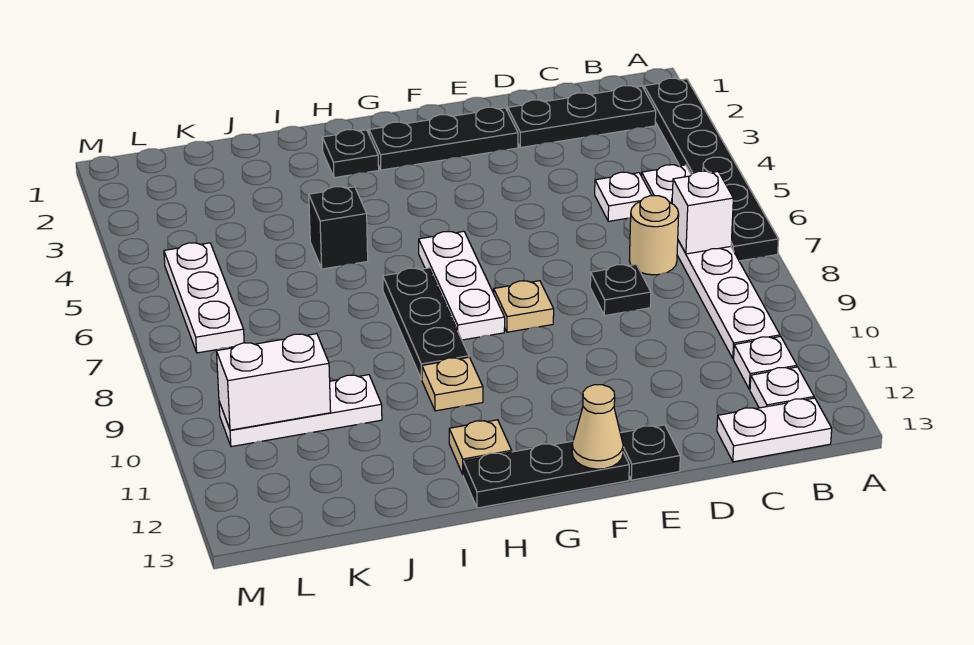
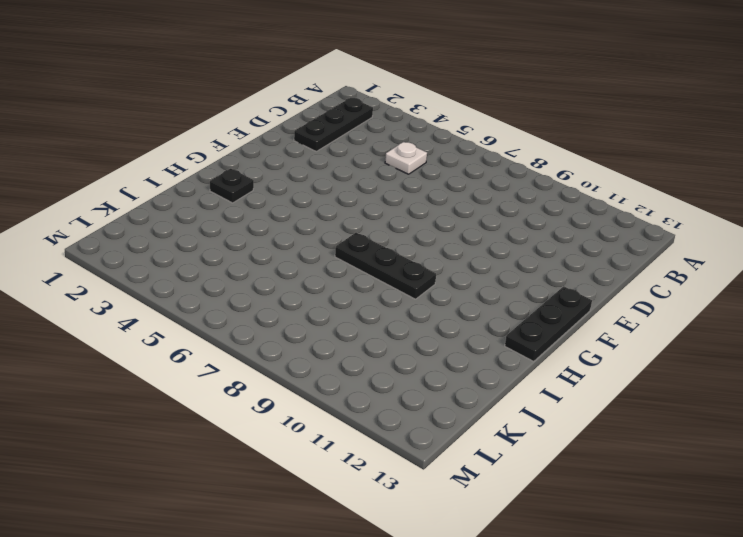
none -> black 1x6 plate [644,78,779,261]
none -> white 1x6 plate [642,165,780,359]
none -> white 1x1 plate [734,336,797,389]

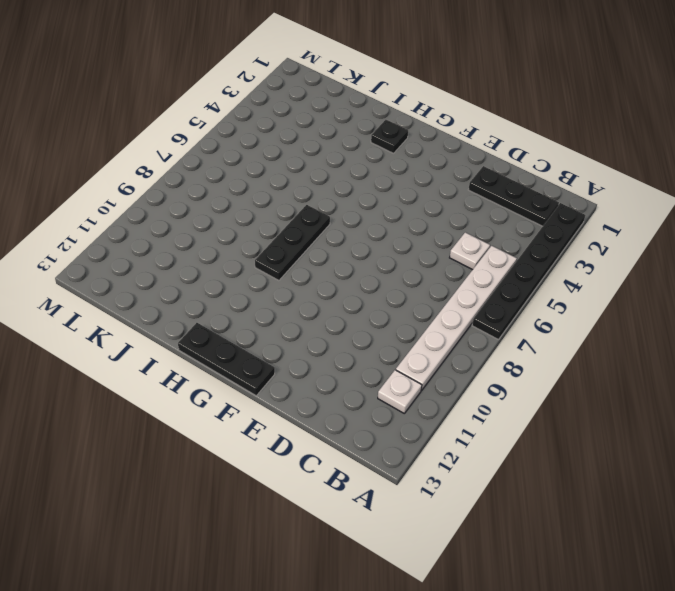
none -> white 1x1 plate [750,367,814,408]
none -> white 1x2 plate [717,398,832,462]
none -> tan 1x1 round brick [629,196,679,275]

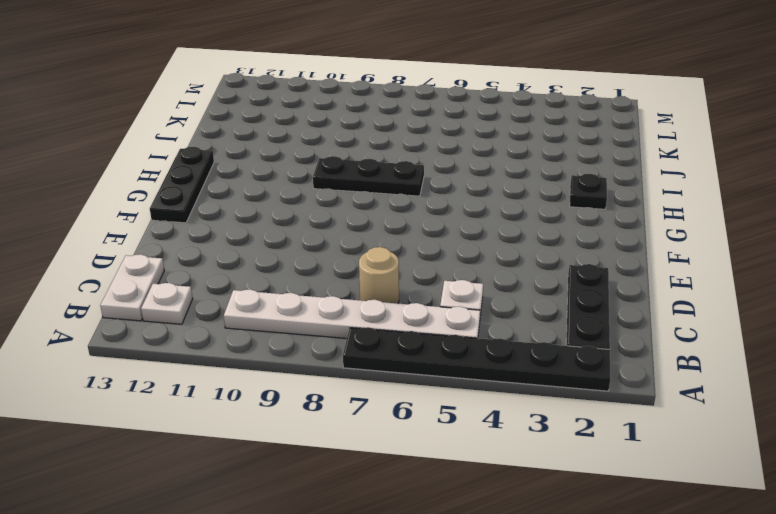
none -> white 1x1 plate [734,336,797,389]
none -> black 1x1 plate [590,265,651,316]
none -> black 1x3 plate [369,107,518,170]

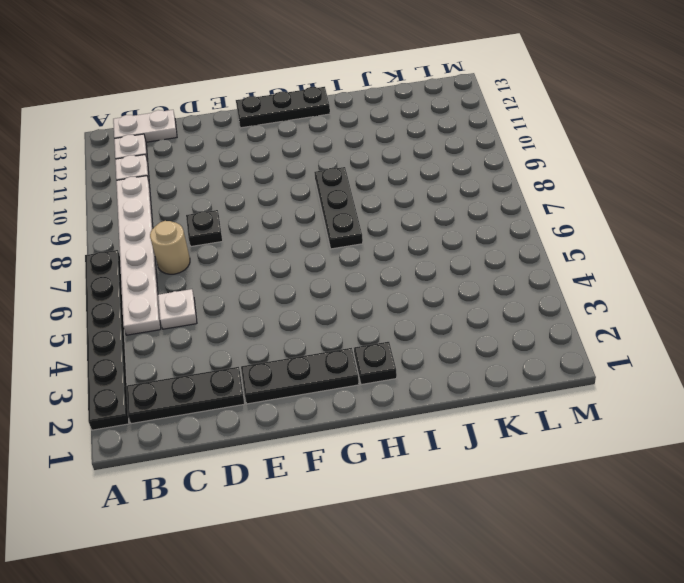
none -> black 1x1 plate [620,425,680,480]
none -> tan 1x1 plate [494,281,554,332]
none -> white 1x3 plate [419,231,505,340]

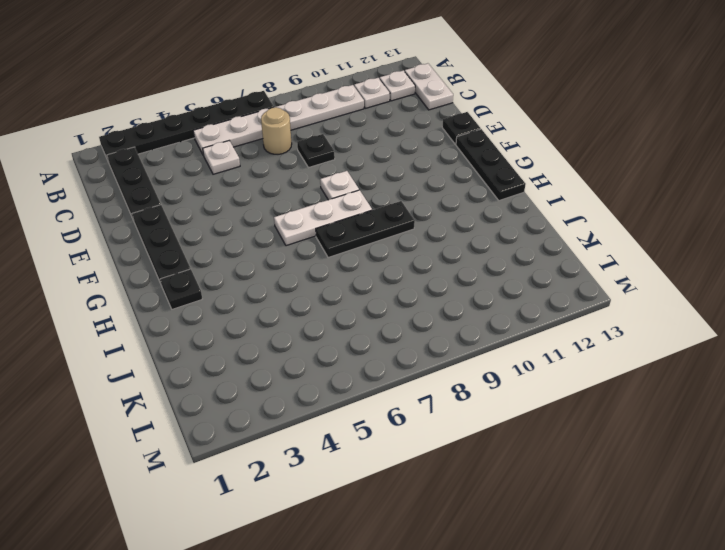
white 1x1 plate [320,171,359,200] -> tan 1x1 plate [494,281,554,332]
none -> tan 1x1 plate [422,357,483,411]
none -> tan 1x1 plate [449,420,512,474]
none -> black 1x1 brick [309,187,368,269]

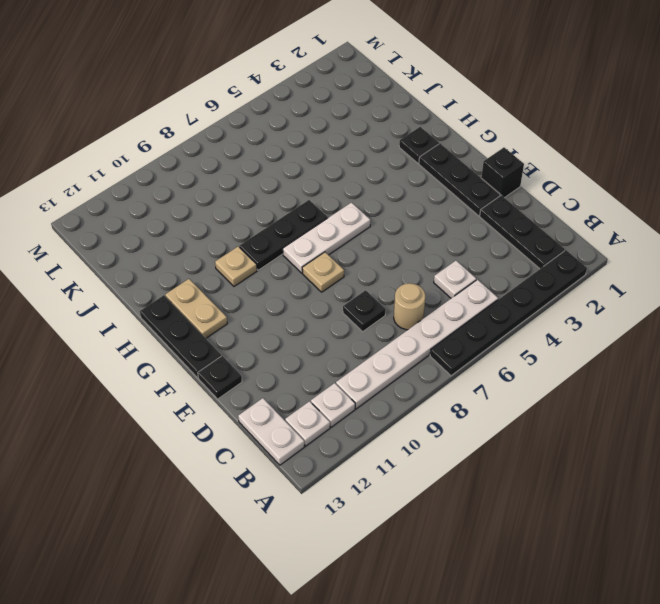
black 1x1 brick [481,148,524,198] -> black 1x1 brick moved to [309,187,368,269]
tan 1x2 plate [165,279,227,338] -> tan 1x1 plate [449,420,512,474]
none -> white 1x3 plate [219,375,382,447]
none -> white 1x3 plate [164,243,244,353]
none -> white 1x1 brick [672,171,733,254]

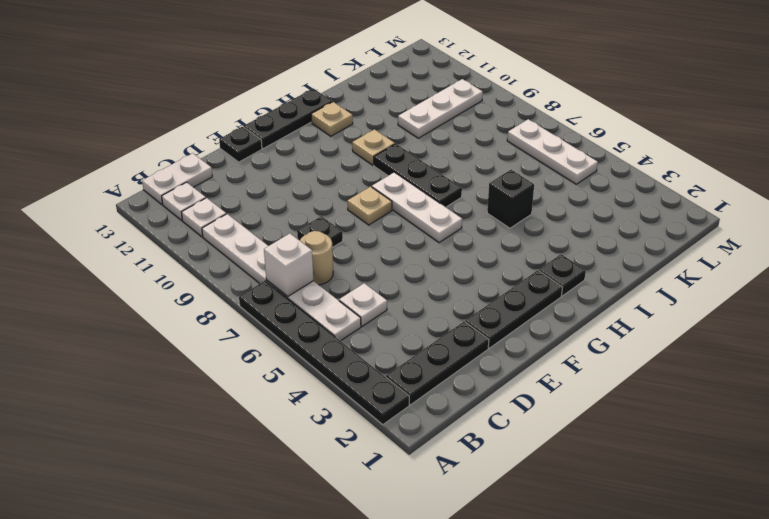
none -> tan 1x1 cone [572,385,623,469]
none -> white 1x2 brick [216,334,331,430]

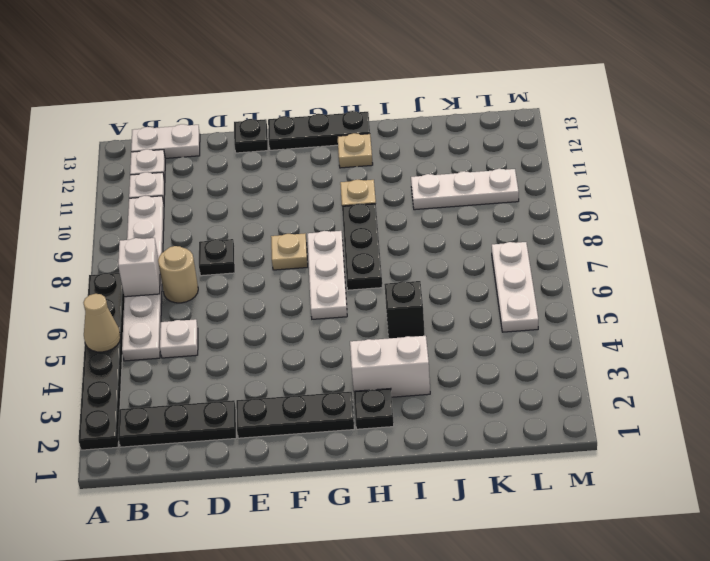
tan 1x1 cone [83,294,121,352] -> tan 1x1 cone moved to [572,385,623,469]
white 1x2 brick [350,336,430,397] -> white 1x2 brick moved to [216,334,331,430]

